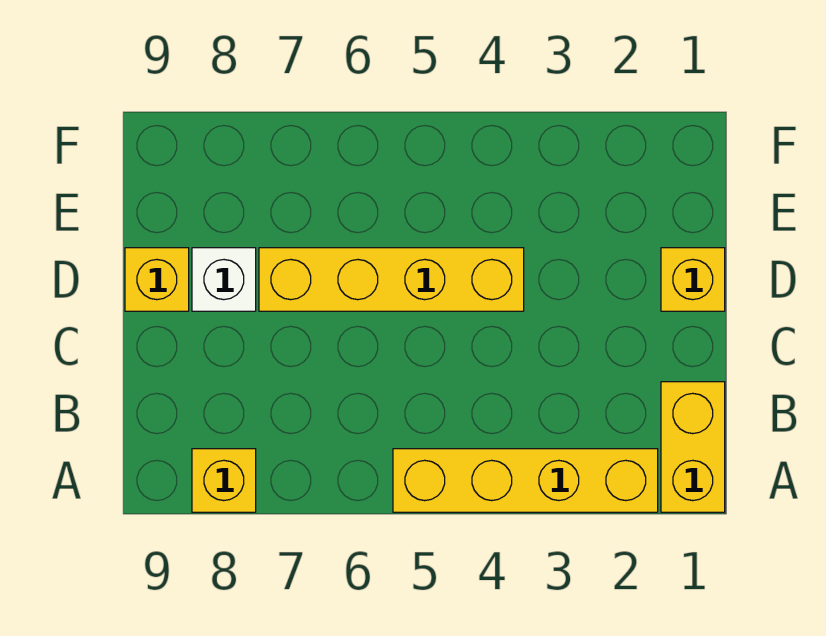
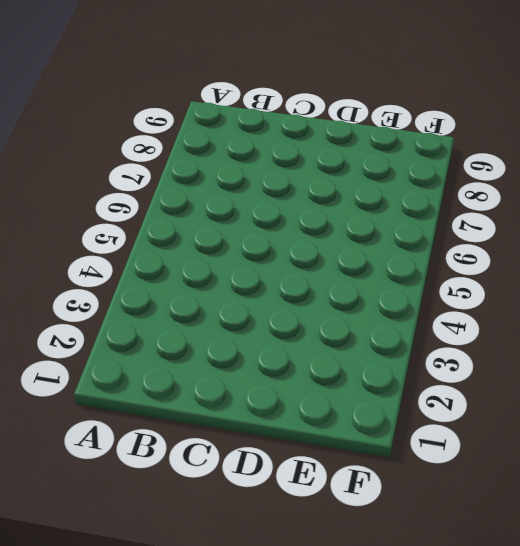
none -> yellow 1x2 brick [661,382,725,512]
none -> yellow 1x4 brick [393,449,658,512]

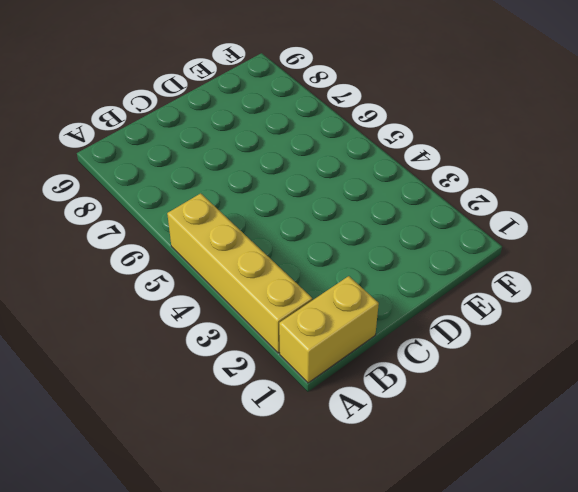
none -> yellow 1x1 brick [192,449,256,512]
none -> yellow 1x1 brick [661,248,725,311]

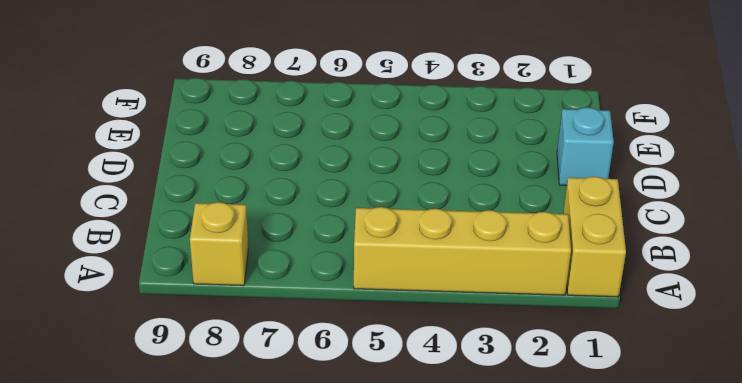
cyan 1x1 brick [557,107,614,186] -> yellow 1x1 brick [661,248,725,311]
none -> yellow 1x4 brick [259,248,524,311]
none -> white 1x1 brick [192,248,256,311]

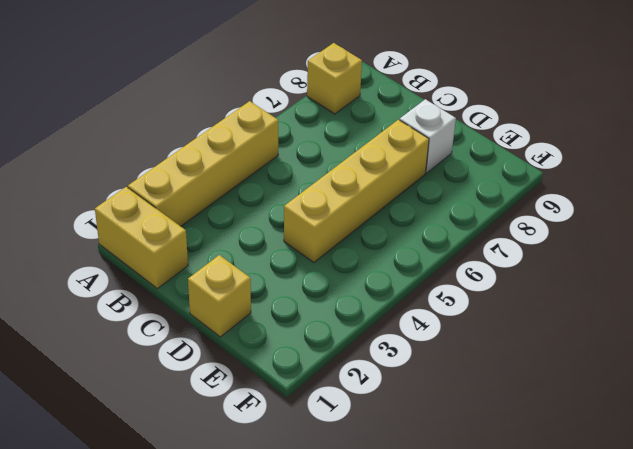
none -> yellow 1x1 brick [125,248,189,311]

